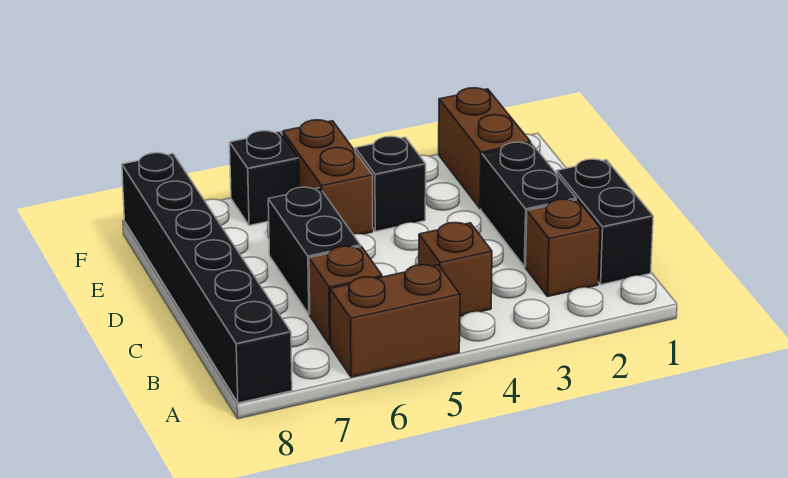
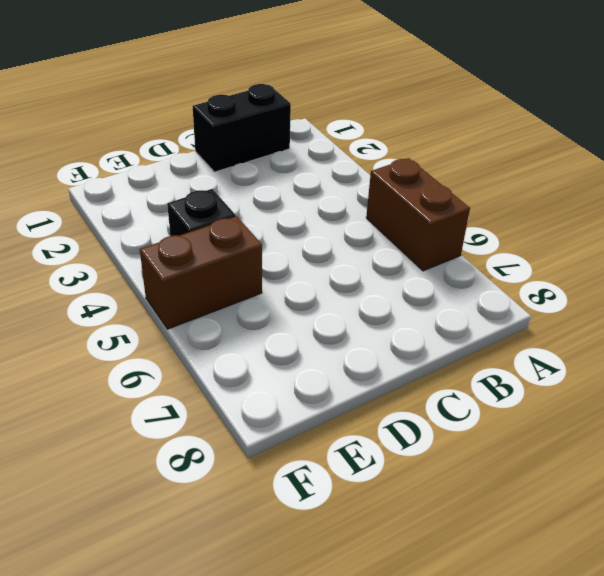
none -> black 1x6 brick [122,153,292,403]
none -> brown 1x1 brick [526,199,600,297]
none -> brown 1x1 brick [419,223,492,316]

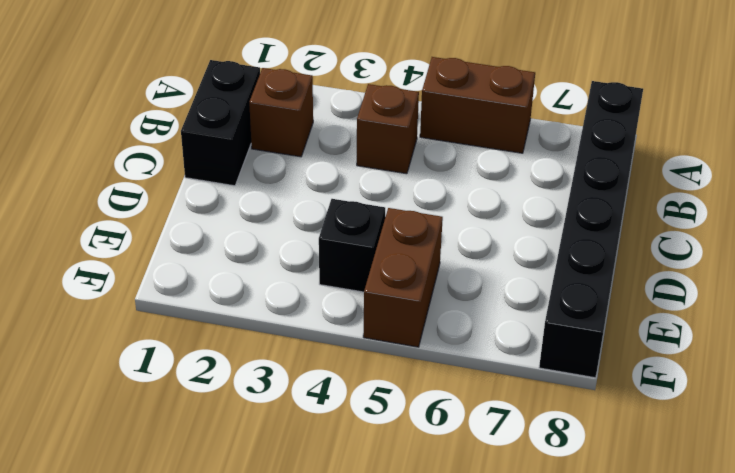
none -> brown 1x1 brick [309,246,382,345]
none -> black 1x2 brick [481,142,576,267]
none -> black 1x2 brick [268,187,361,314]

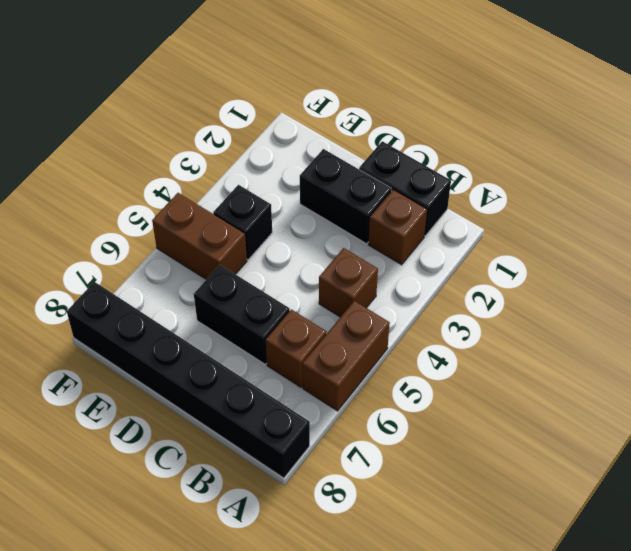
none -> brown 1x2 brick [439,88,531,209]
none -> black 1x1 brick [230,131,299,225]

